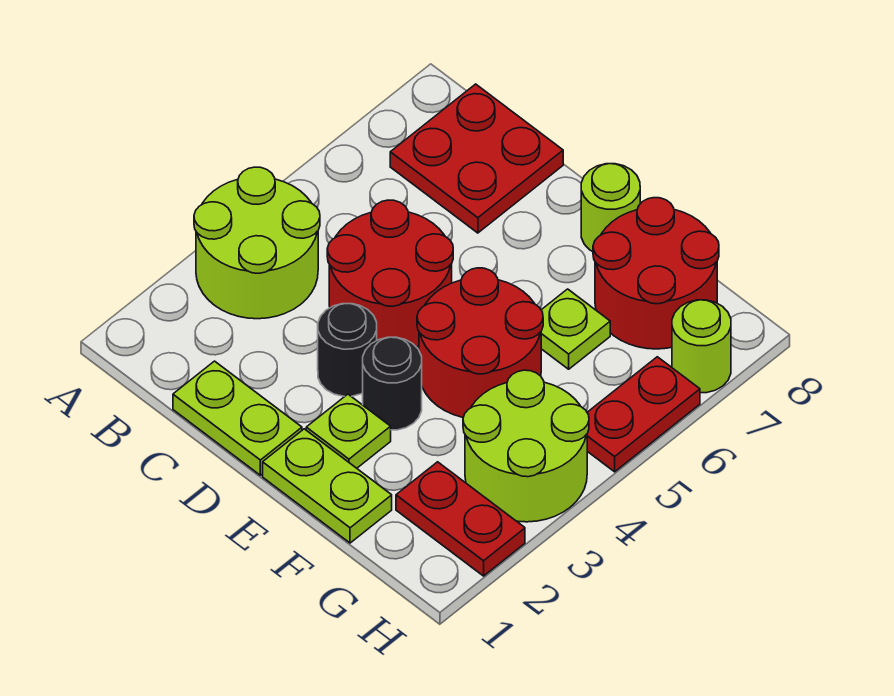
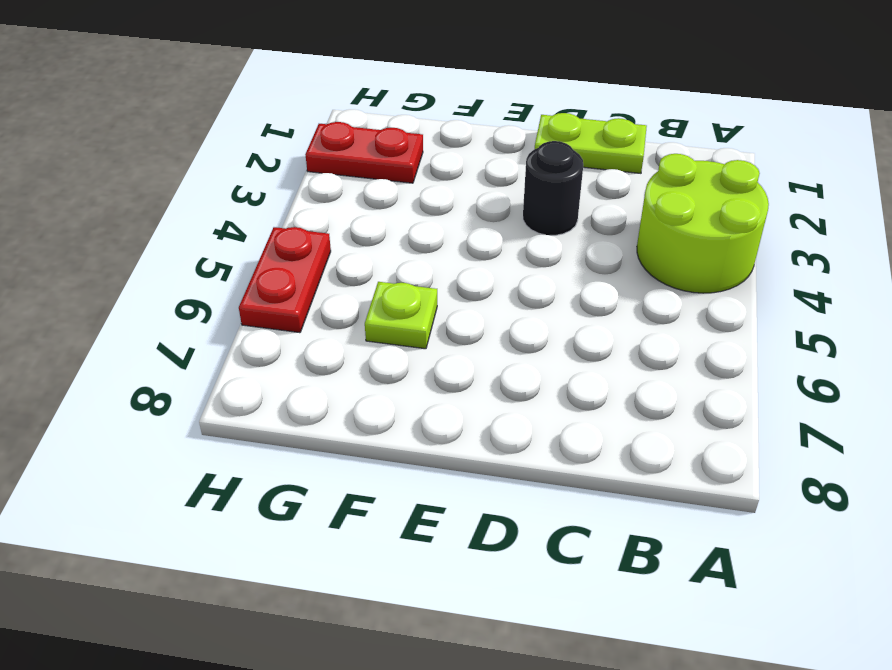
none -> red 2x2 plate [390,84,563,233]
none -> red 2x2 round brick [327,200,453,347]
none -> lime 1x2 plate [263,429,392,543]

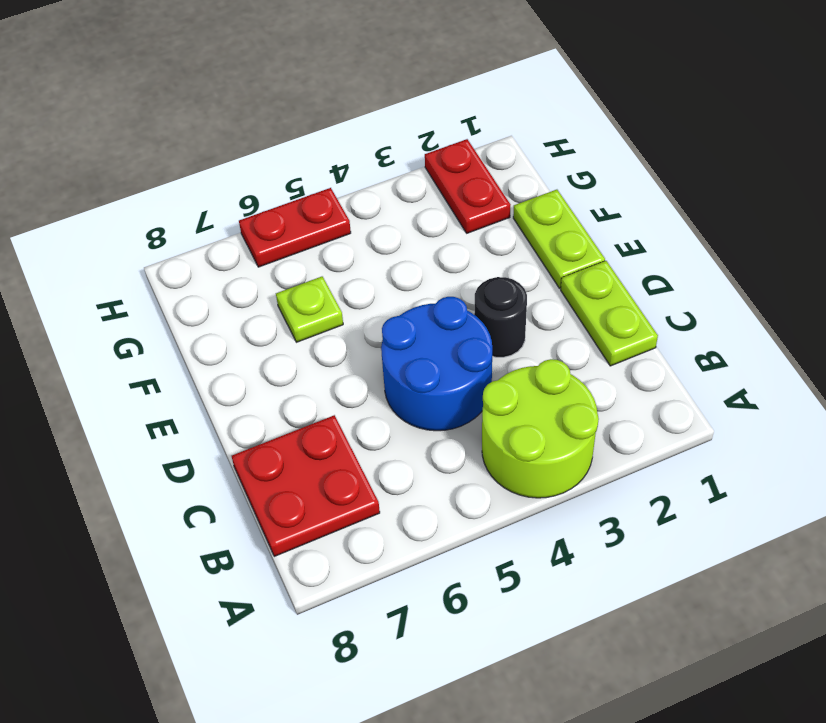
blue 2x2 round brick [381,297,492,431] -> red 2x2 round brick [327,200,453,347]
none -> lime 1x1 plate [306,394,391,468]
none -> black 1x1 round brick [363,337,422,430]
none -> red 2x2 round brick [417,268,543,417]

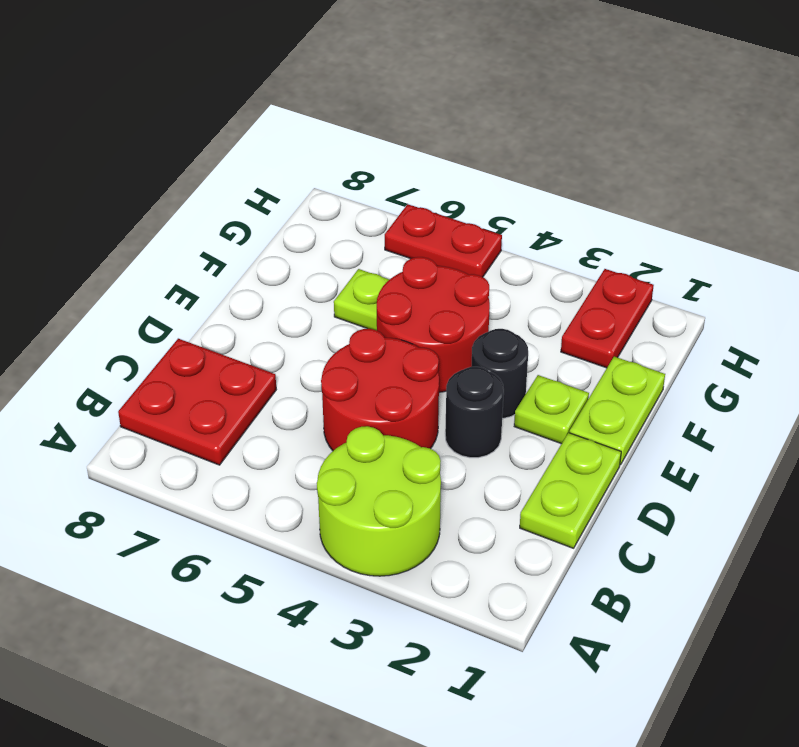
none -> lime 1x1 round brick [581,164,640,252]
none -> red 2x2 round brick [593,198,719,349]
none -> lime 2x2 round brick [463,370,589,522]

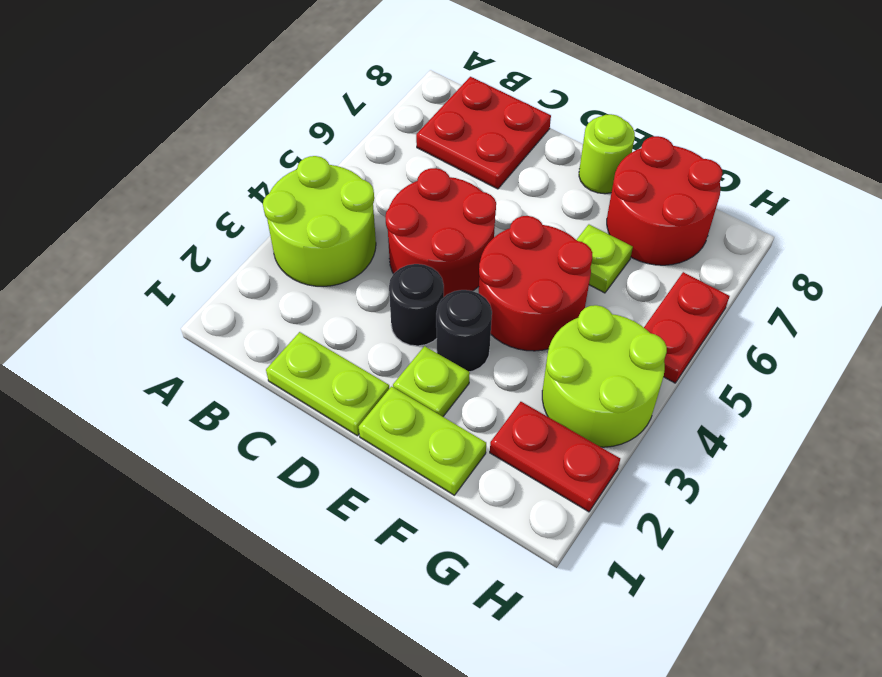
none -> lime 1x1 round brick [672,300,731,393]

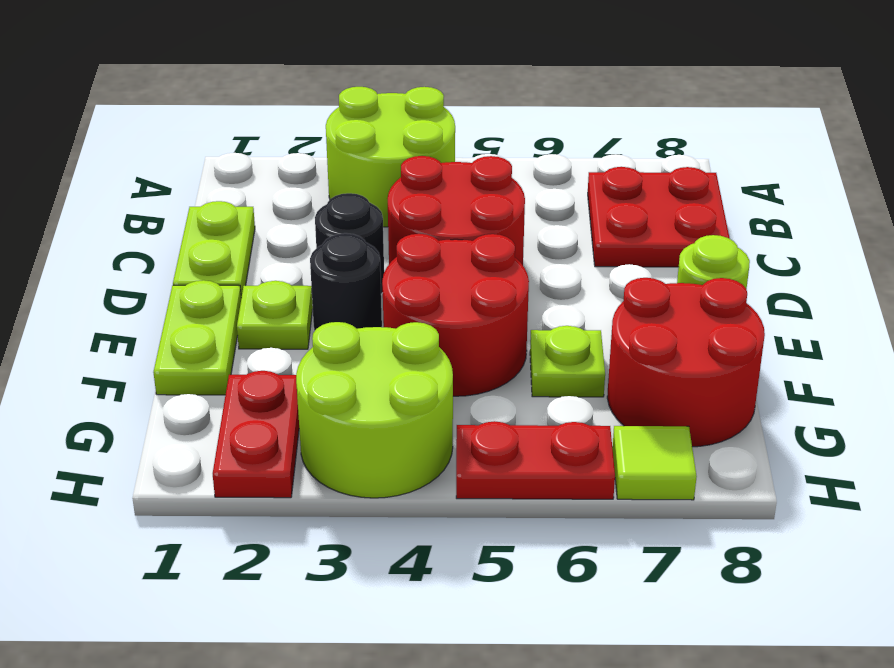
lime 1x1 tile [612,426,697,500] -> lime 1x1 round brick [672,300,731,393]

